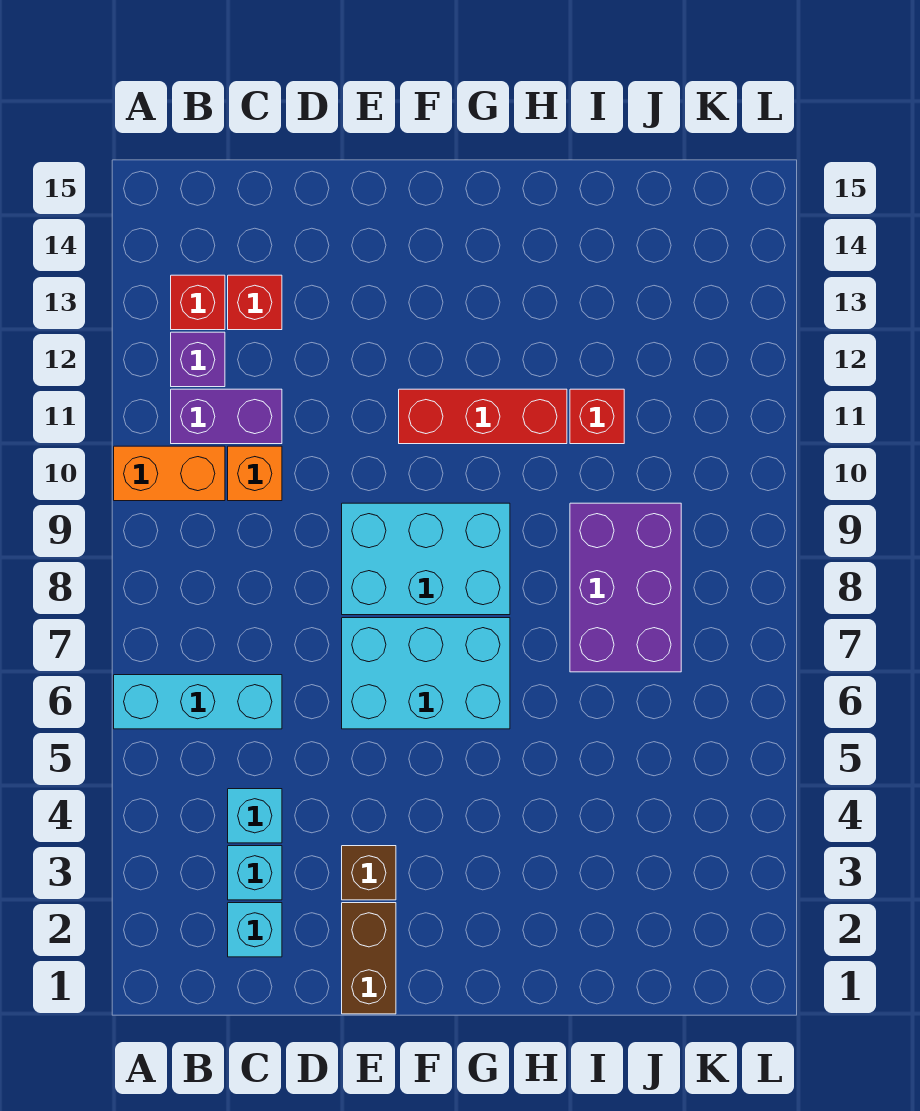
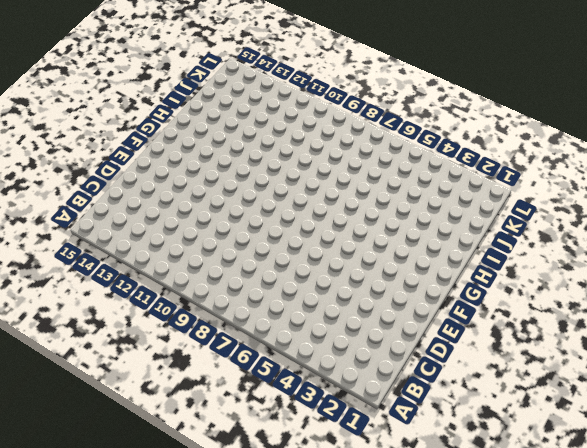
none -> cyan 1x3 brick [114,675,282,729]
none -> orange 1x2 brick [114,446,225,501]
none -> purple 1x2 brick [171,389,282,444]

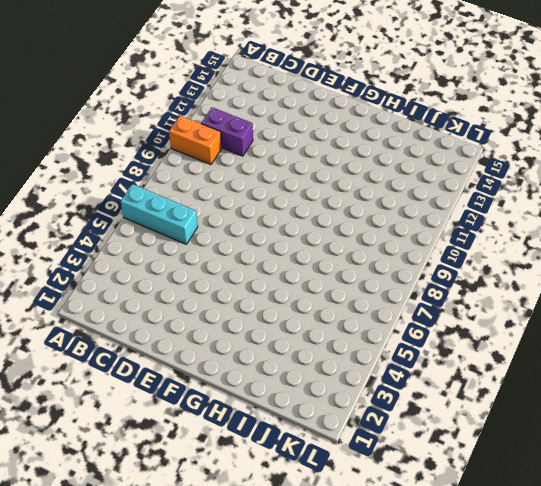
none -> purple 1x1 brick [171,332,225,387]
none -> red 1x1 brick [171,275,225,330]
none -> cyan 1x1 brick [228,903,282,957]

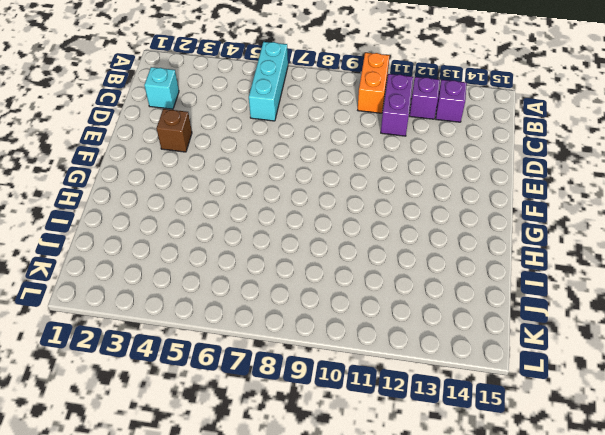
purple 1x1 brick [436,80,467,122] -> red 1x1 brick [171,275,225,330]
none -> cyan 1x1 brick [228,846,282,900]
none -> cyan 1x1 brick [228,789,282,843]
none -> orange 1x1 brick [228,446,282,501]

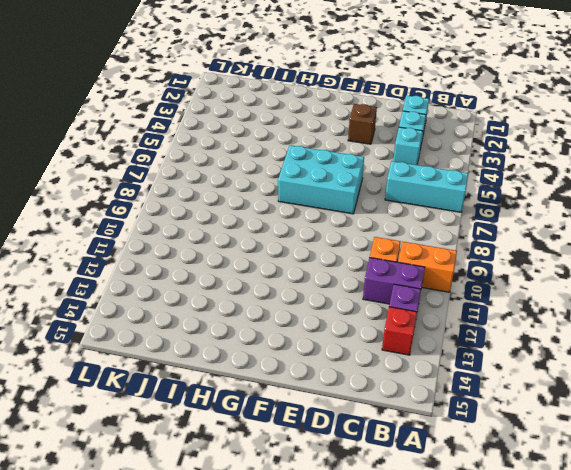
none -> red 1x1 brick [228,275,282,330]
none -> brown 1x2 brick [342,903,396,1014]
none -> cyan 2x3 brick [342,503,510,615]

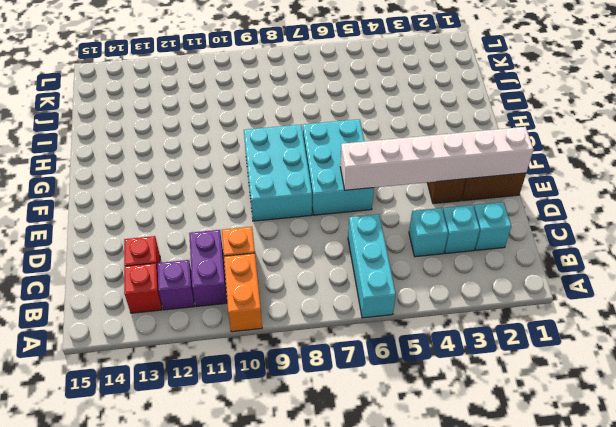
white 1x6 brick [340,127,534,190] -> none
none -> red 1x3 brick [399,389,567,444]
none -> purple 2x3 brick [570,503,681,672]
none -> red 1x1 brick [570,389,624,444]

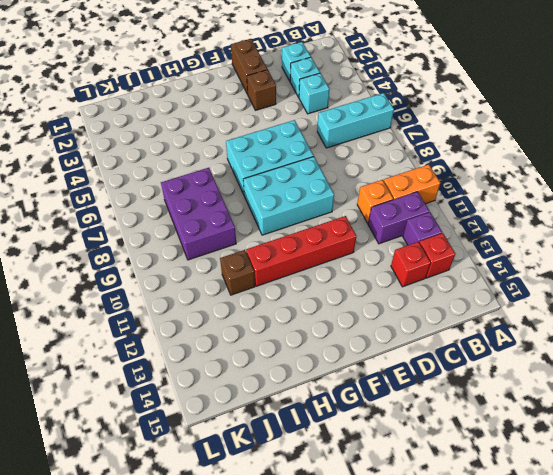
red 1x4 brick [246,216,356,286] -> red 1x3 brick [399,389,567,444]
brown 1x1 brick [220,250,255,295] -> red 1x1 brick [570,389,624,444]

